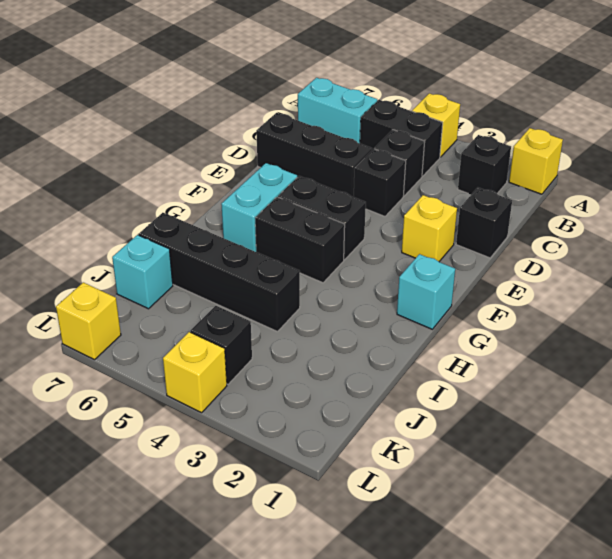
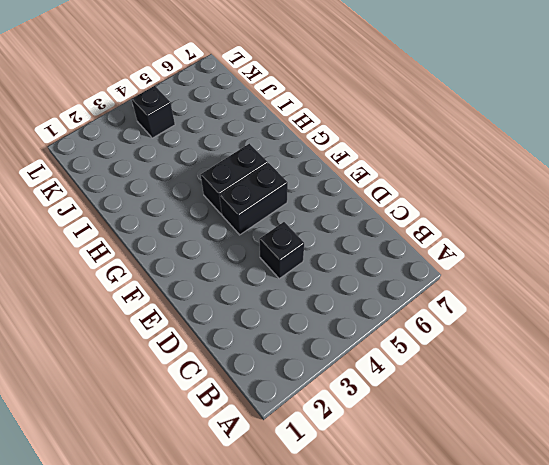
none -> yellow 1x1 brick [509,128,563,194]
none -> yellow 1x1 brick [412,93,460,157]
none -> black 1x1 brick [458,135,511,194]

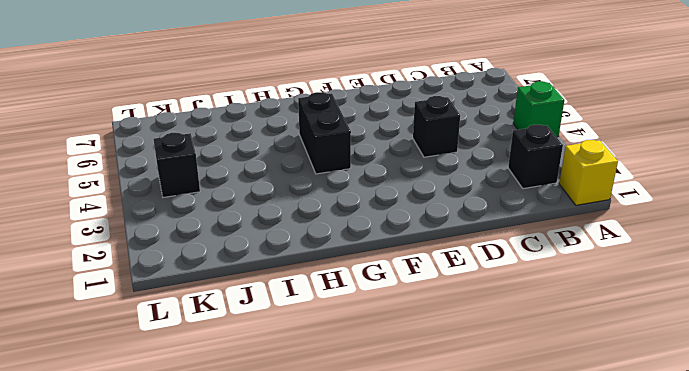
green 1x1 brick [513,81,564,137] -> yellow 1x1 brick [412,93,460,157]
none -> black 1x2 brick [360,100,443,176]
none -> cyan 1x2 brick [298,78,377,143]
none -> black 1x1 brick [374,130,425,196]

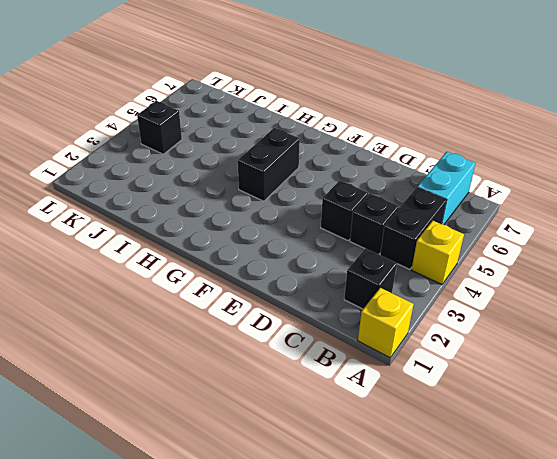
none -> black 1x1 brick [456,188,512,258]
none -> black 1x3 brick [256,113,372,197]
none -> yellow 1x1 brick [402,195,457,261]

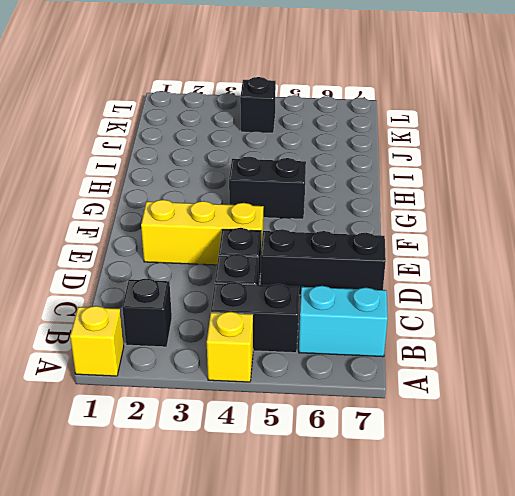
yellow 1x3 brick [141,200,264,265] -> yellow 1x1 brick [402,195,457,261]
none -> black 1x1 brick [456,188,512,258]
none -> black 1x2 brick [278,176,366,260]
none -> cyan 1x2 brick [221,163,297,252]

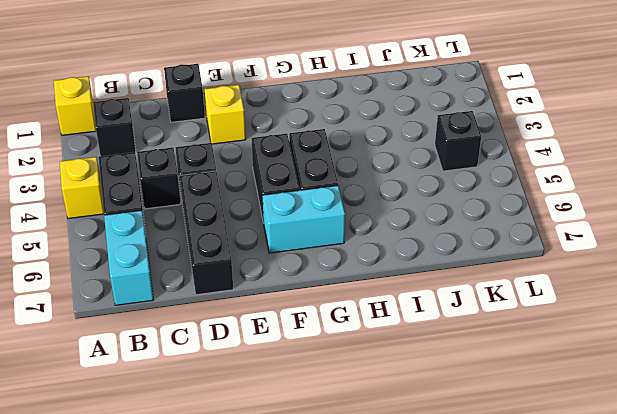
none -> cyan 1x1 brick [397,254,455,329]
none -> black 1x4 brick [139,213,300,332]
none -> cyan 1x1 brick [112,235,173,309]

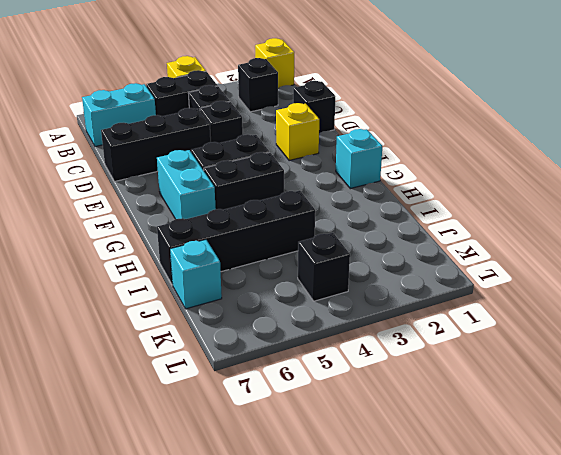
none -> yellow 1x1 brick [163,332,227,413]
none -> yellow 1x1 brick [56,282,121,360]

